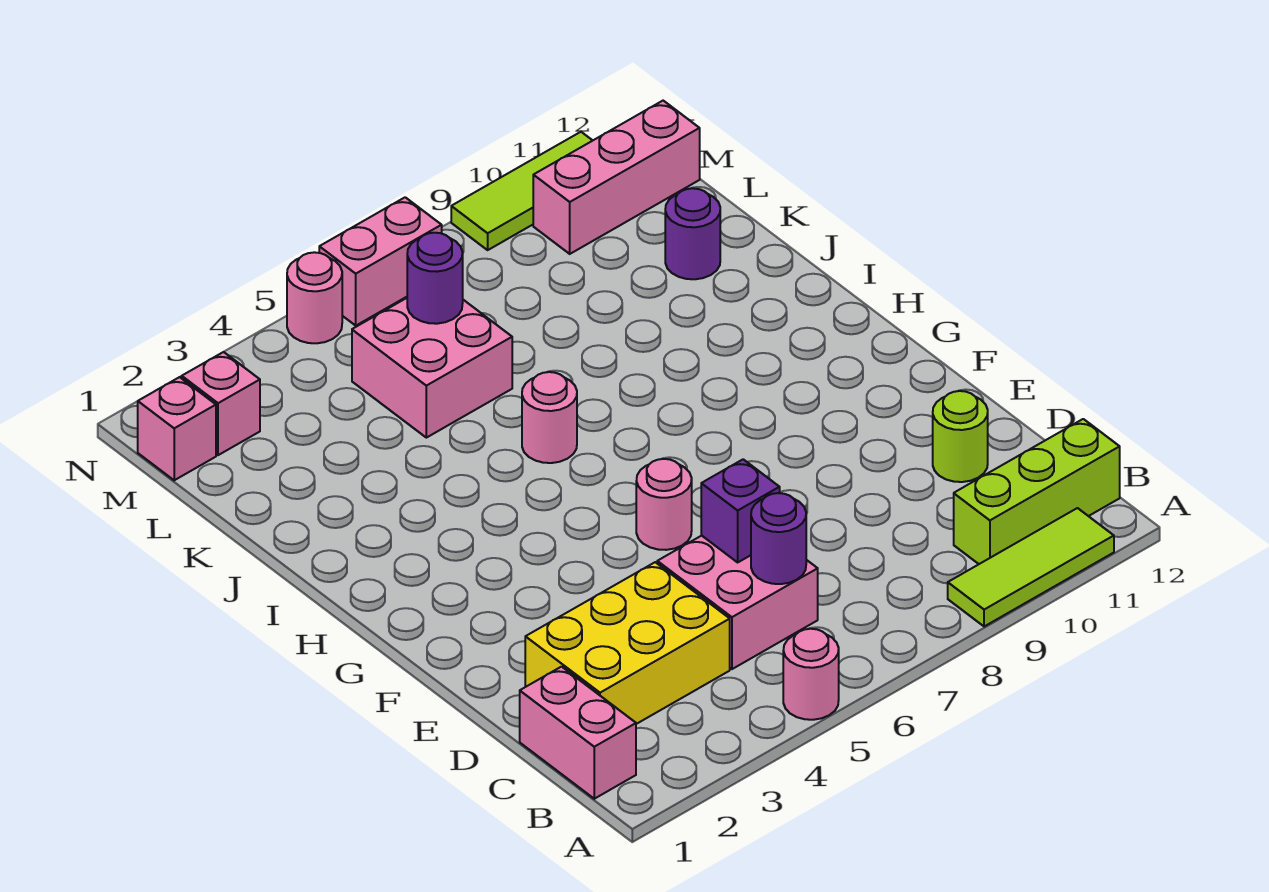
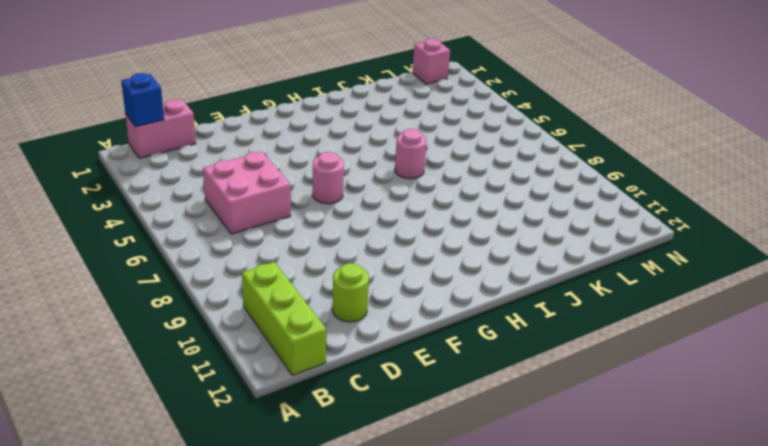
blue 1x1 brick [121,73,164,127] -> none
none -> pink 1x1 round brick [783,629,839,720]
none -> lime 1x3 tile [948,508,1114,627]
none -> yellow 2x3 brick [525,562,730,724]

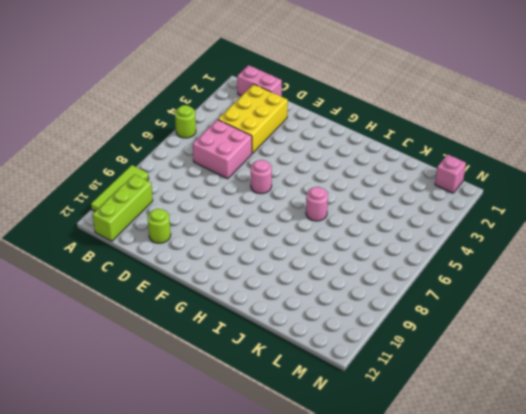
lime 1x1 round brick [175,105,196,138] -> pink 1x1 round brick [783,629,839,720]
none -> pink 2x2 brick [352,298,512,438]
none -> purple 1x1 round brick [665,188,720,279]
none -> pink 1x1 brick [182,352,260,455]

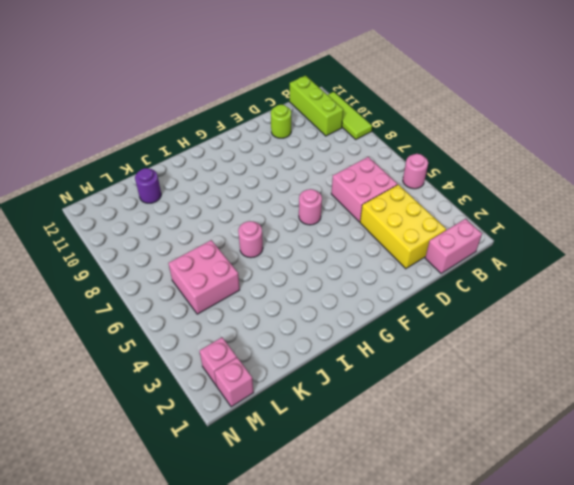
none -> pink 1x3 brick [533,101,700,254]
none -> pink 1x1 round brick [287,252,342,343]
none -> pink 1x2 brick [319,197,442,326]

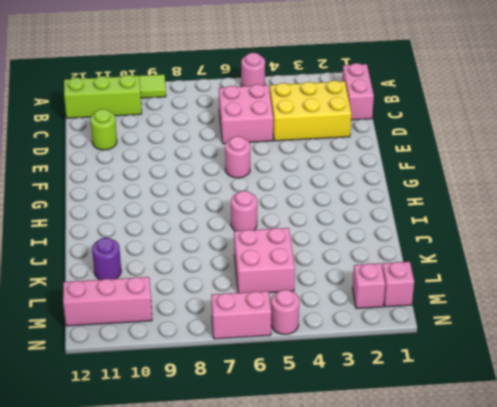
none -> lime 1x3 tile [451,132,593,250]
none -> purple 1x1 round brick [751,493,806,584]
none -> purple 1x1 brick [701,459,780,562]

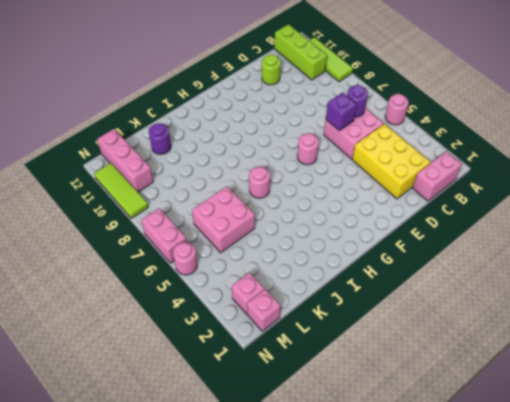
none -> purple 1x1 round brick [407,233,463,324]

